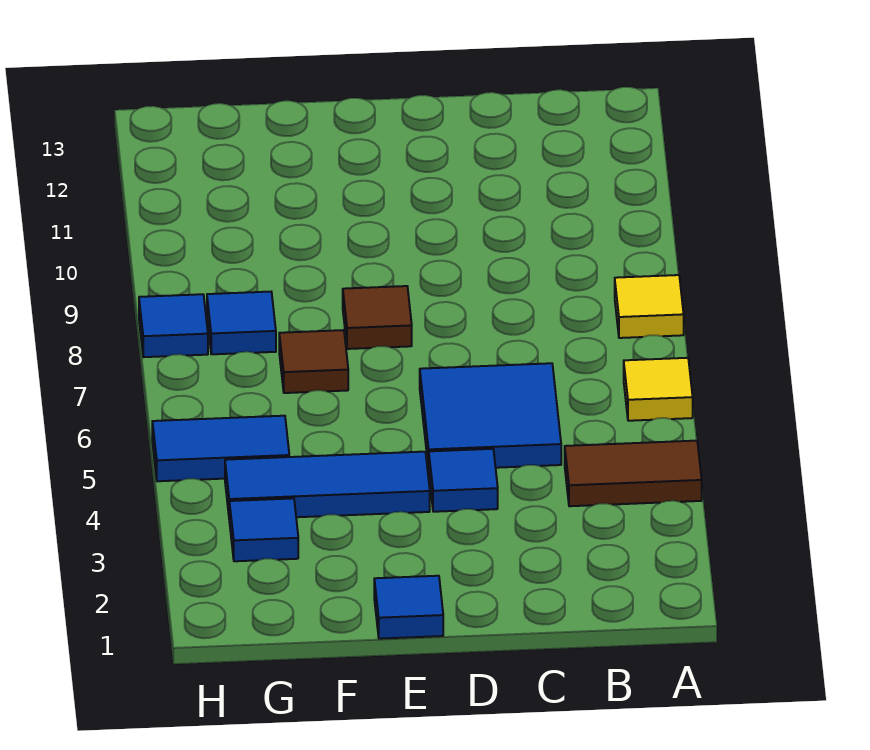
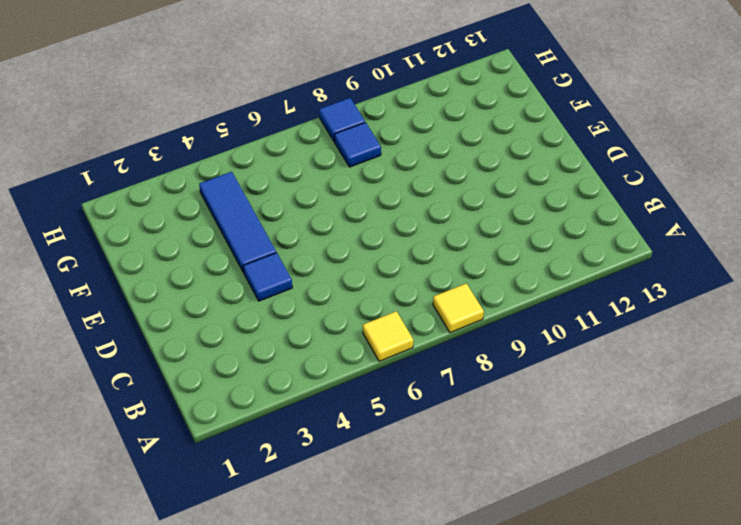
none -> brown 1x2 tile [565,441,702,506]
none -> blue 2x2 tile [420,363,561,469]
none -> blue 1x1 tile [374,576,443,639]

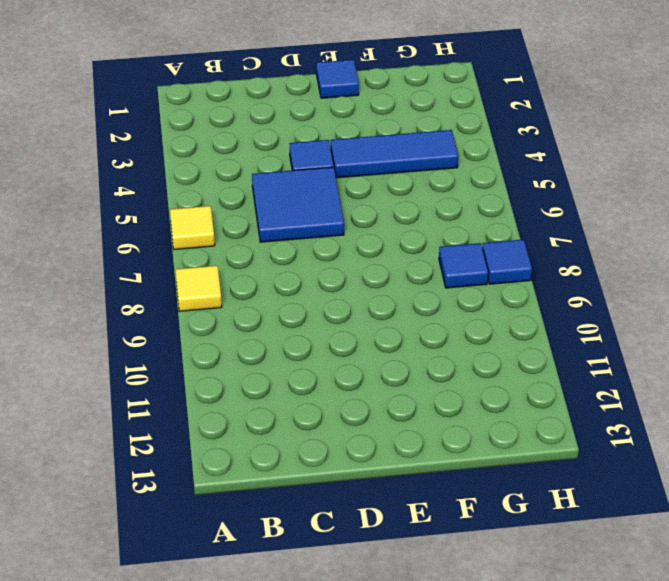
none -> brown 1x2 tile [565,441,702,506]
none -> brown 1x1 tile [343,286,412,349]
none -> brown 1x1 tile [279,330,348,393]

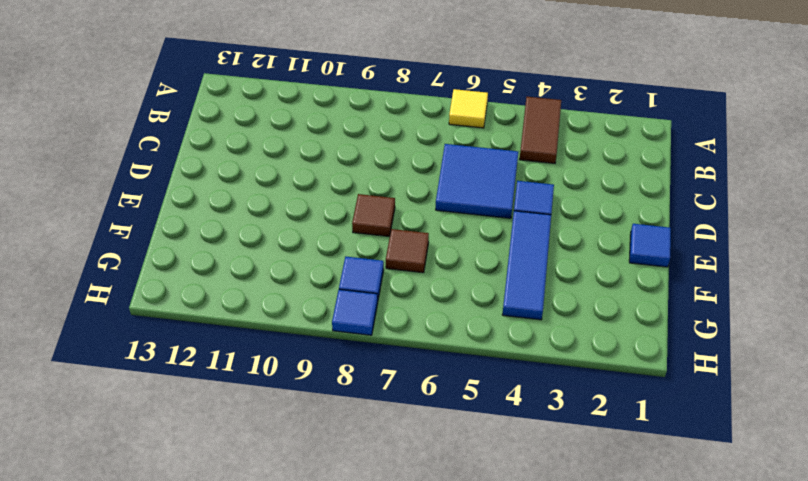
none -> yellow 1x1 tile [615,275,684,338]
none -> blue 1x1 tile [229,498,298,561]
none -> blue 1x2 tile [152,416,289,481]

